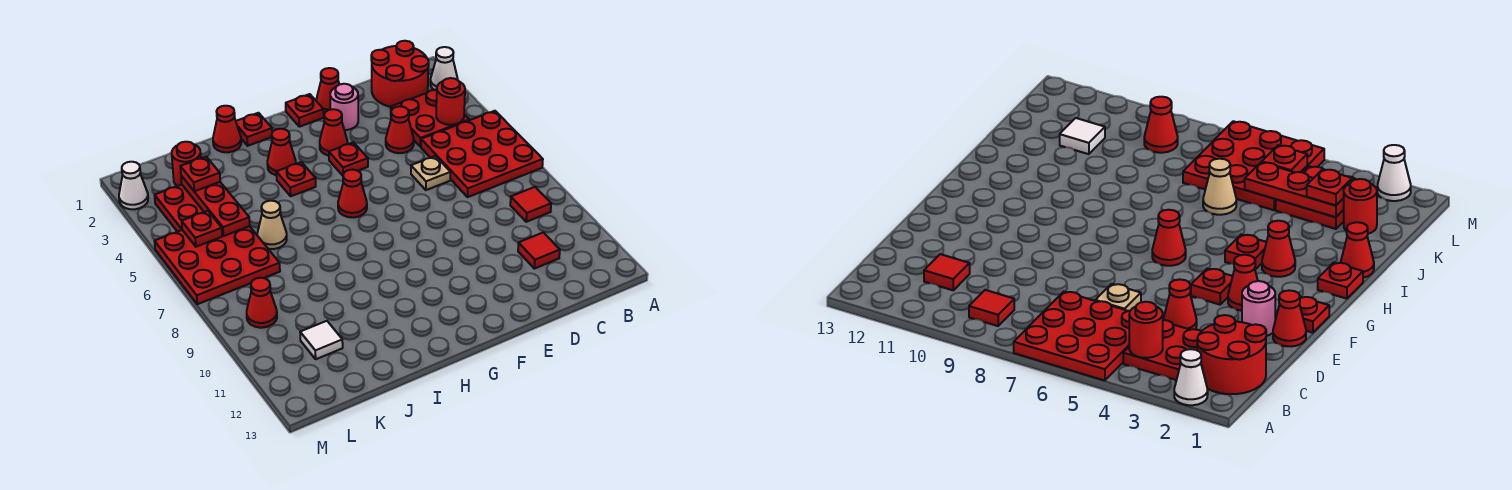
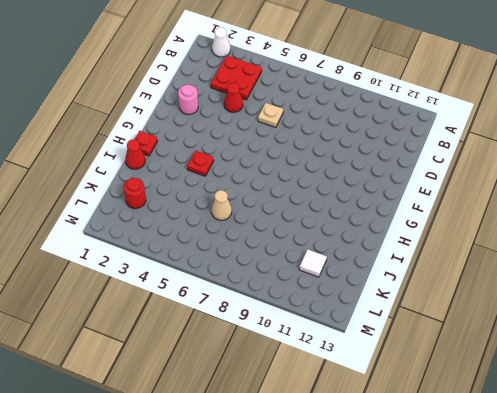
none -> red 3x3 plate [421,111,543,197]
none -> red 2x2 round brick [371,41,429,107]
none -> red 1x1 tile [510,187,551,222]

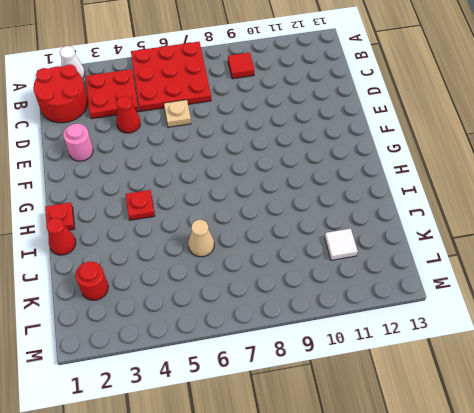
none -> red 1x1 tile [518,232,560,269]
none -> red 1x1 cone [316,68,339,113]
none -> red 1x1 plate [286,94,324,127]

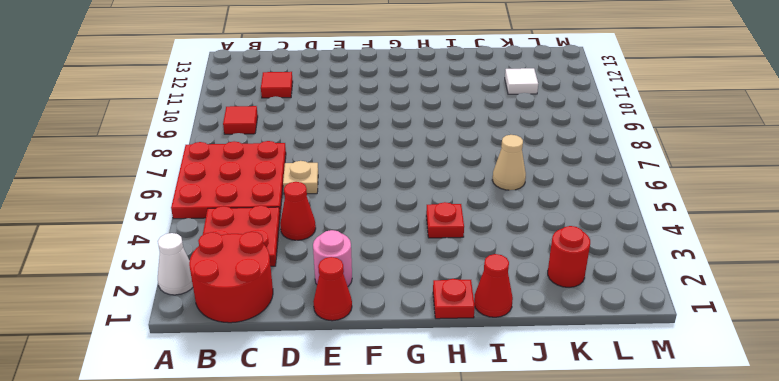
none -> red 1x1 plate [286,94,324,127]
none -> red 1x1 cone [320,109,348,156]
none -> red 1x1 plate [329,142,368,176]

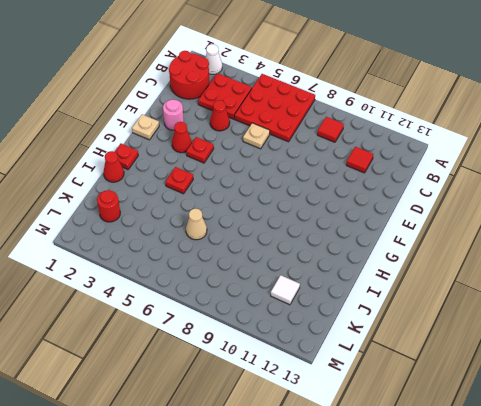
tan 1x1 plate [132,114,159,140] -> red 1x1 plate [286,94,324,127]
none -> red 1x1 cone [316,68,339,113]
none -> red 1x1 cone [338,170,367,217]
none -> red 1x1 cone [267,129,296,175]

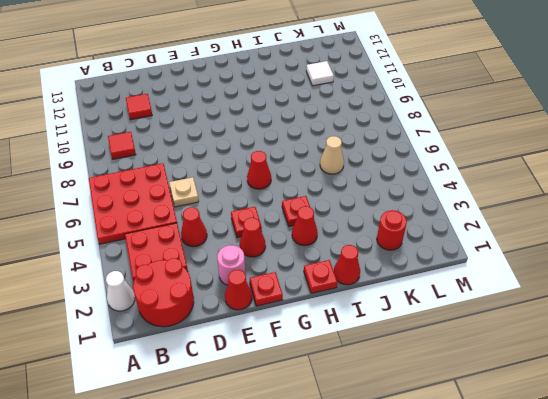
none -> red 2x2 plate [155,185,204,232]
none -> red 3x3 plate [154,226,280,304]
none -> red 1x1 cone [247,278,277,328]

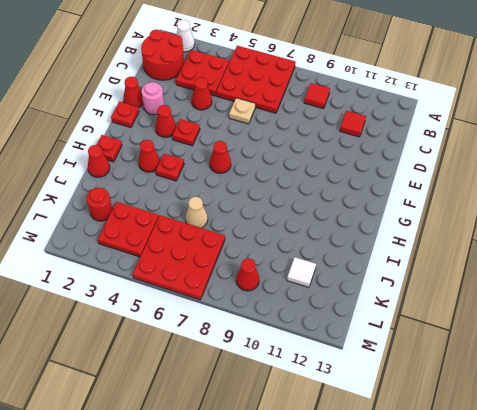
none -> white 1x1 cone [119,162,148,209]
none -> red 1x1 round brick [436,78,465,125]
none -> red 1x3 plate [181,176,250,236]

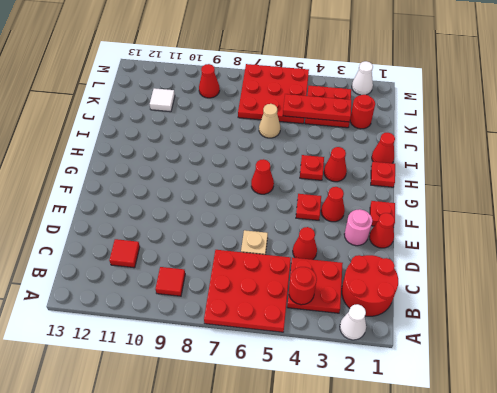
none -> red 1x1 plate [182,211,222,247]
none -> red 1x1 plate [180,157,220,191]

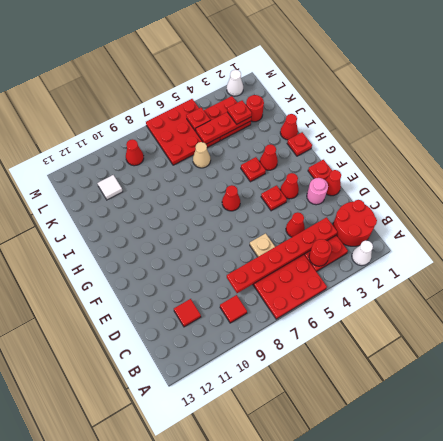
red 1x6 plate [227,217,337,293] -> none

